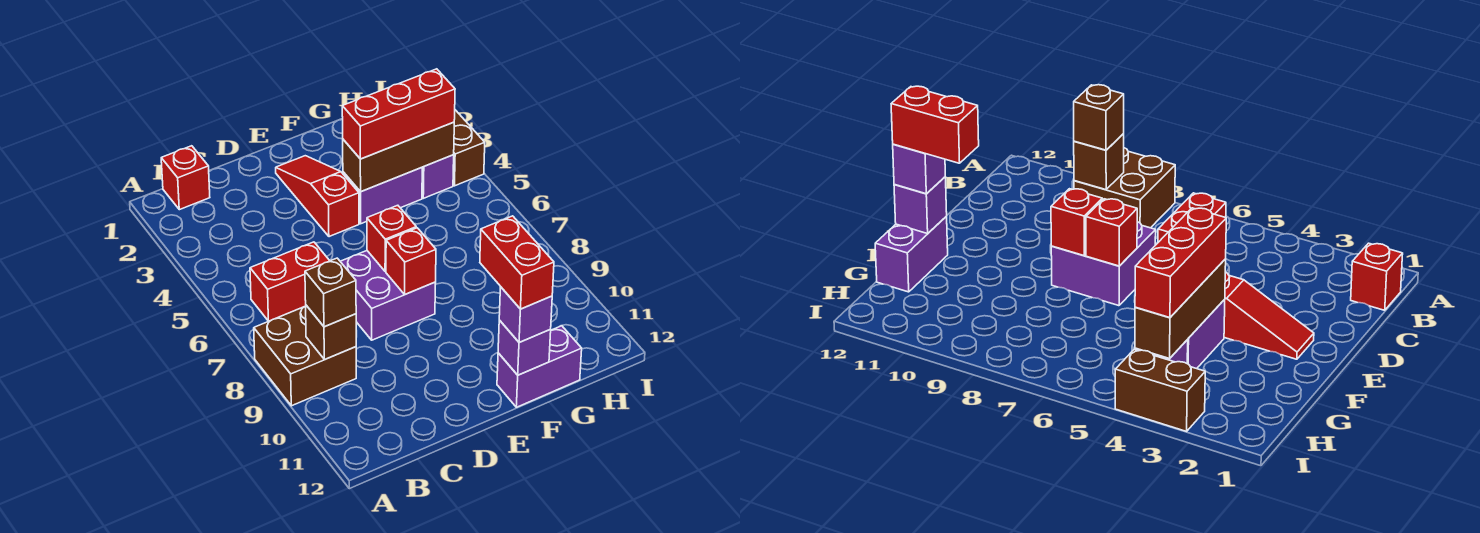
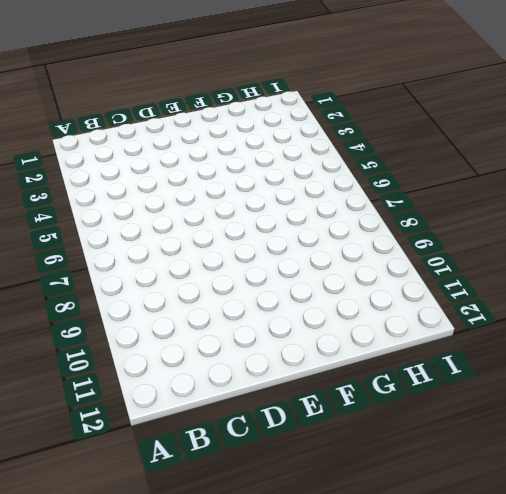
none -> brown 2x2 brick [254,306,356,406]
none -> red 1x1 brick [161,146,210,210]
none -> red 1x2 brick [250,242,330,321]

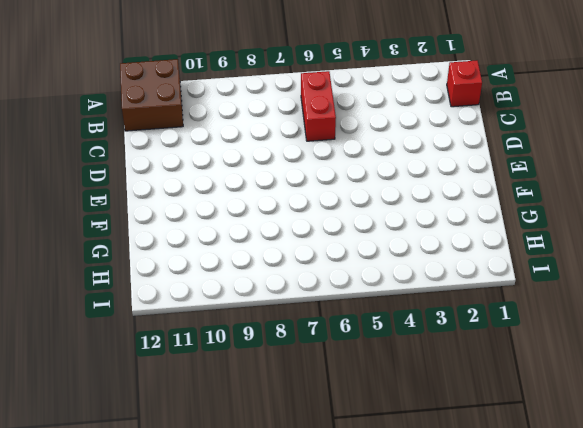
brown 2x2 brick [120,59,183,131] -> brown 2x2 brick moved to [254,306,356,406]
none -> purple 2x2 brick [340,251,436,340]
none -> red 1x3 slope [276,156,359,237]
none -> purple 1x2 brick [343,168,422,224]

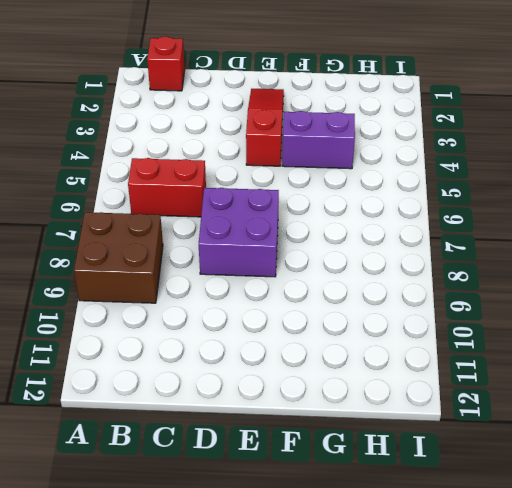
none -> purple 1x2 brick [497,326,582,407]
none -> purple 1x1 brick [422,155,454,198]
none -> brown 1x2 brick [453,110,485,186]

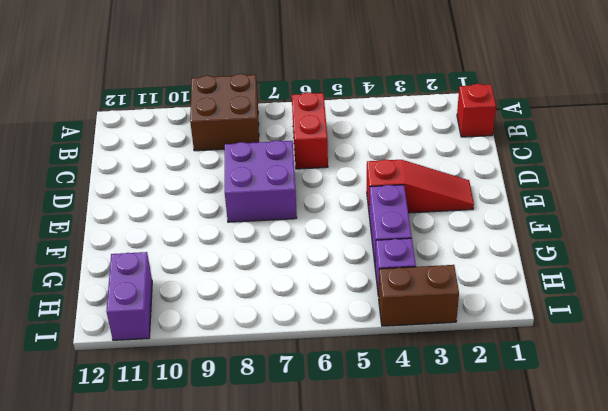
purple 1x2 brick [106,252,152,340] -> purple 1x2 brick moved to [497,326,582,407]
none -> brown 1x1 brick [306,305,356,359]
none -> red 1x1 brick [367,205,416,272]
none -> red 1x1 brick [386,228,436,294]

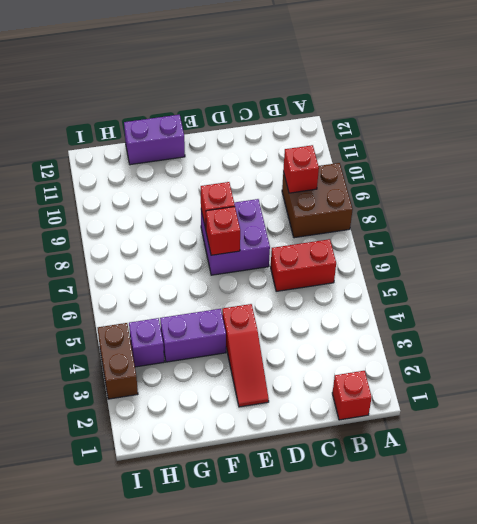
red 1x1 brick [283,145,319,193] -> brown 1x1 brick [306,305,356,359]
none -> brown 1x3 brick [343,122,454,192]
none -> purple 1x1 brick [498,320,551,375]
none -> brown 1x1 brick [305,258,356,327]

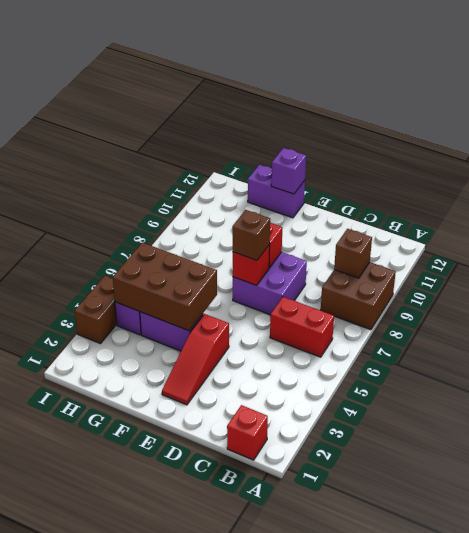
brown 1x1 brick [233,210,270,260] -> brown 1x1 brick moved to [305,258,356,327]
brown 2x3 brick [112,243,217,331] -> brown 1x3 brick [343,122,454,192]
none -> red 1x3 brick [342,69,455,159]
none -> purple 1x1 brick [499,287,552,343]
none -> red 1x2 brick [480,216,554,309]

